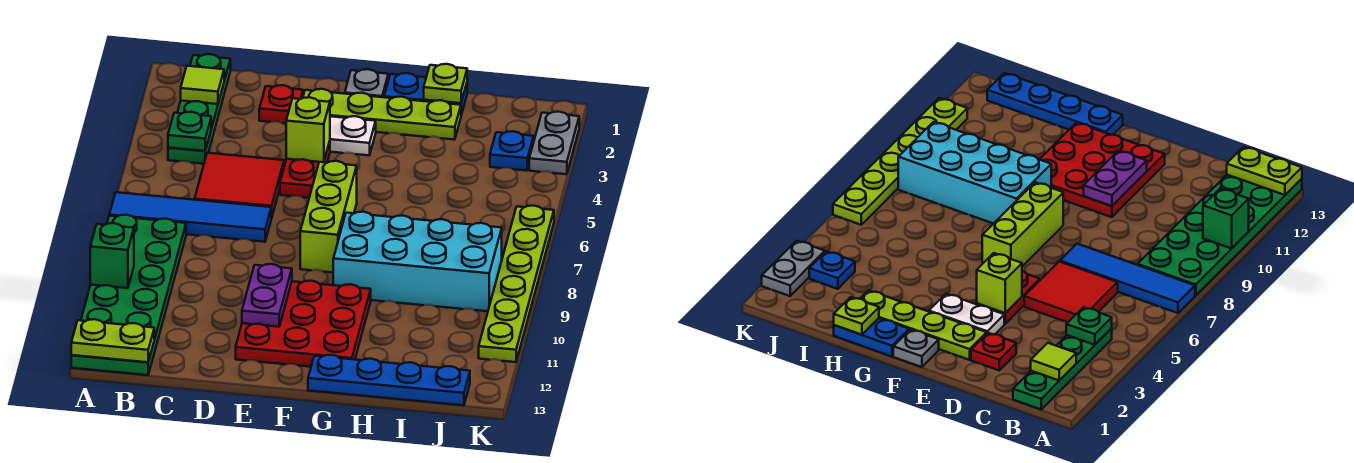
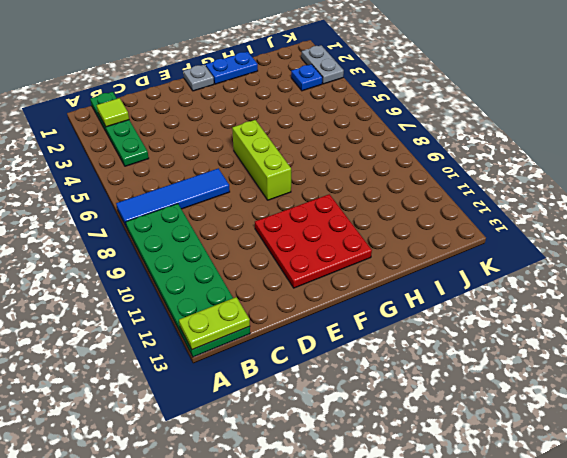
none -> red 2x2 tile [195,153,284,218]
none -> red 1x1 plate [259,85,303,123]
none -> lime 1x4 plate [303,89,461,140]

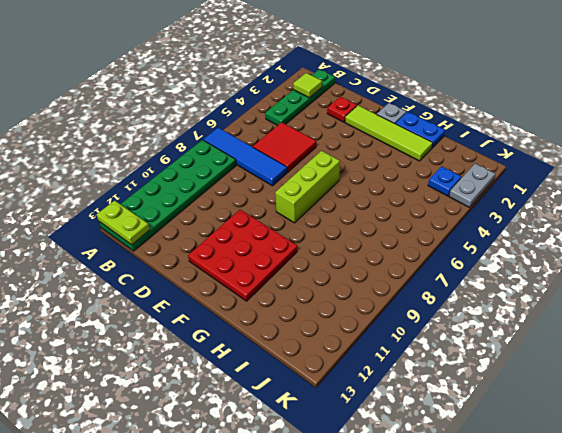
lime 1x4 tile [345,106,433,161] -> lime 1x4 plate [303,89,461,140]
none -> white 1x2 plate [330,116,376,155]
none -> red 1x2 plate [280,141,330,198]
none -> cyan 2x4 brick [333,212,502,311]

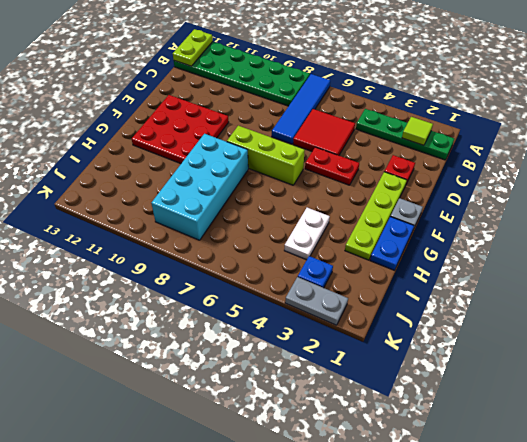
white 1x2 plate [284,208,330,260] -> white 1x2 plate moved to [330,116,376,155]
none -> blue 1x4 plate [308,355,470,405]
none -> lime 1x6 plate [479,206,554,362]
none -> green 1x1 brick [90,223,134,288]

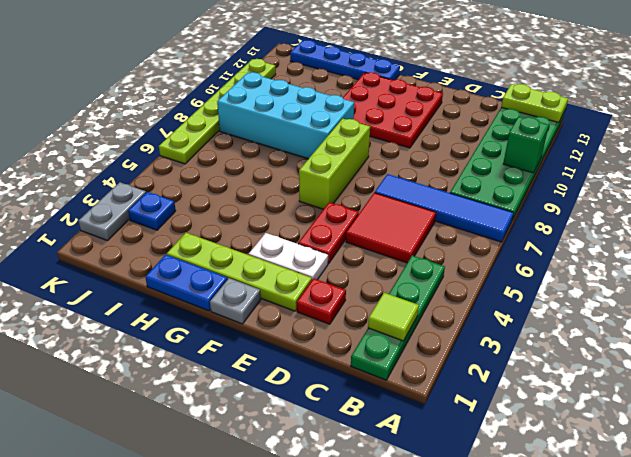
none -> green 1x1 plate [168,112,211,151]
none -> lime 1x1 brick [286,97,330,162]
none -> purple 1x2 plate [242,264,292,327]

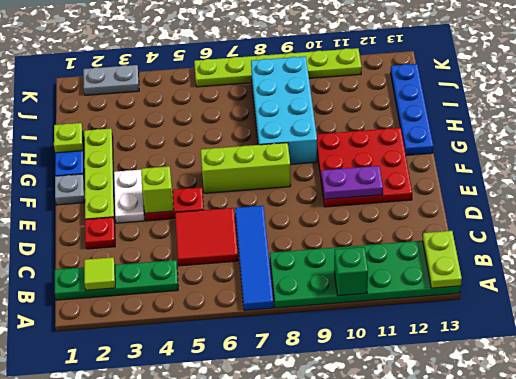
none -> blue 1x1 plate [490,131,534,171]
none -> green 1x1 plate [168,112,211,151]

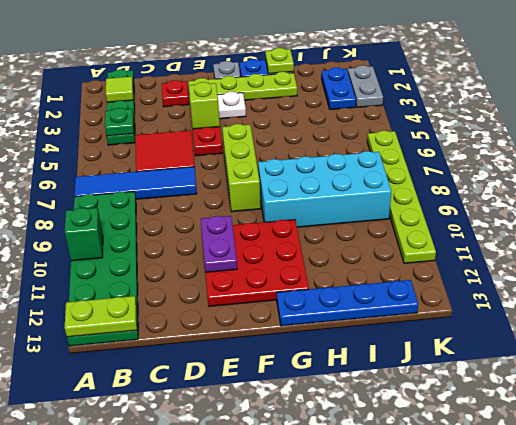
blue 1x2 plate [321,67,356,110] -> blue 1x1 plate [490,131,534,171]

